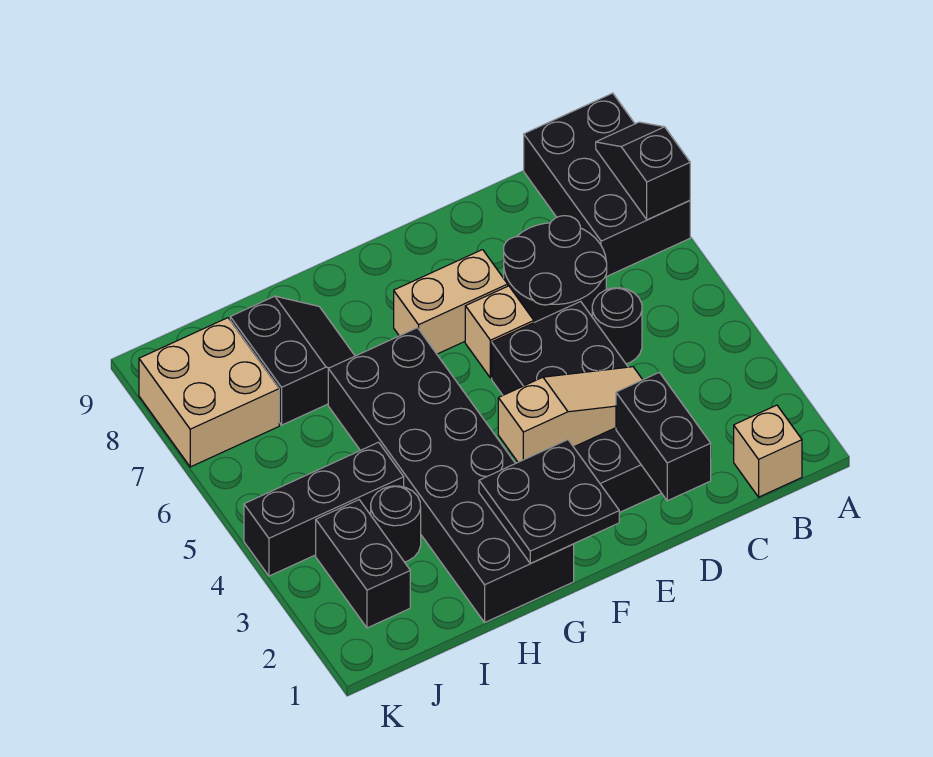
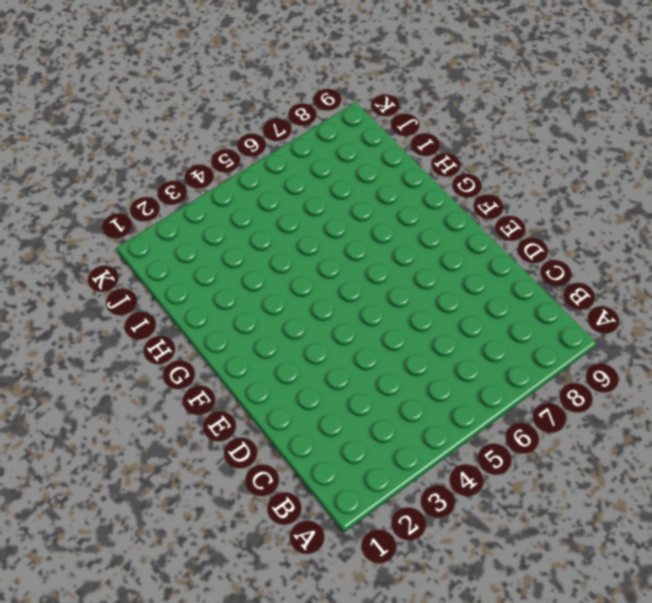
none -> black 2x3 brick [524,93,690,277]
none -> tan 1x1 brick [734,405,802,497]
none -> black 1x1 round brick [592,288,642,364]

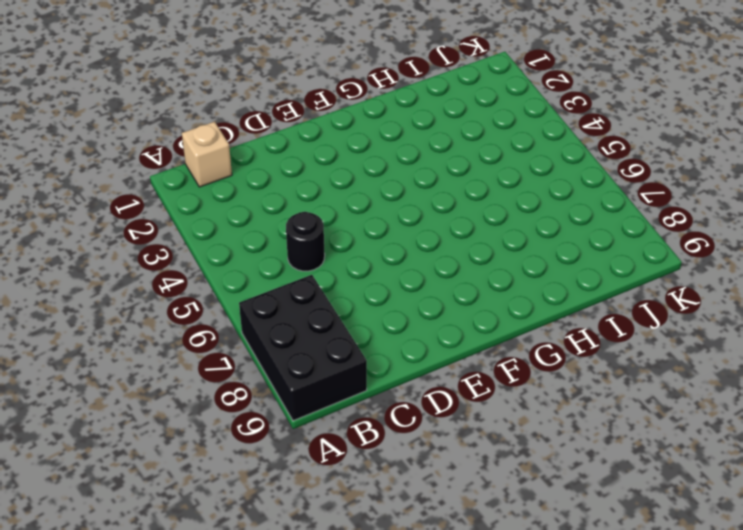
none -> black 2x2 round brick [504,216,607,322]
none -> black 2x4 brick [492,301,661,513]
none -> tan 1x1 brick [465,286,534,378]

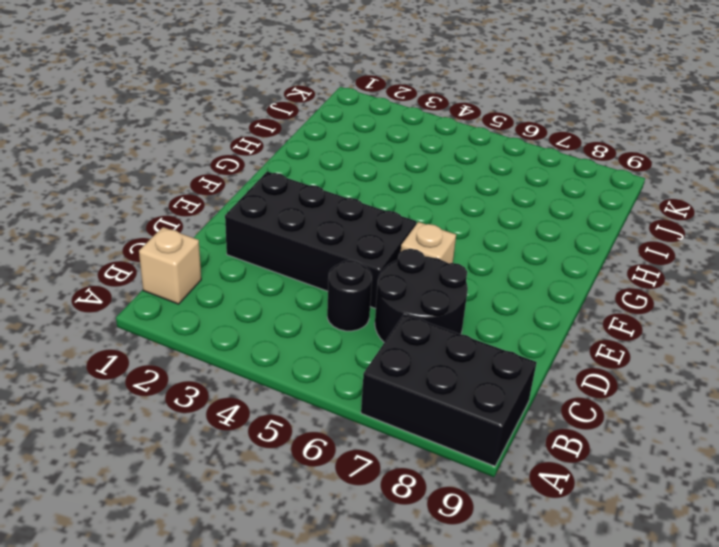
none -> tan 1x2 brick [394,250,508,354]
none -> black 2x6 brick [328,328,574,622]
none -> black 2x2 slope [230,296,355,425]

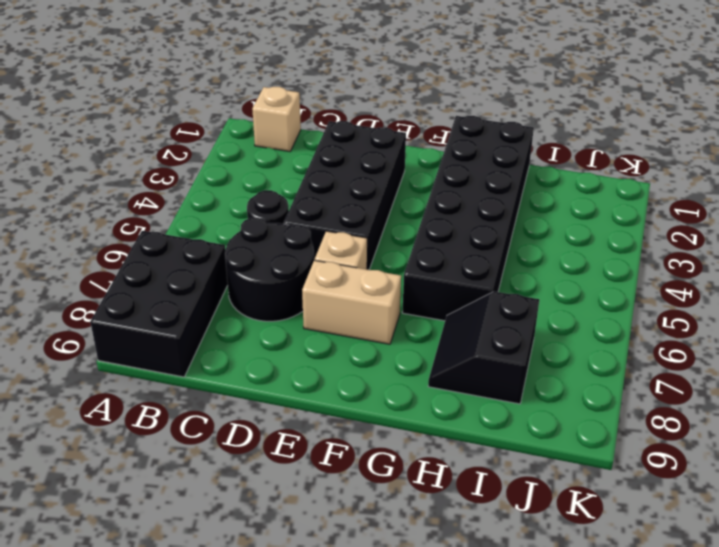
none -> black 1x1 round brick [371,486,421,562]
none -> black 1x3 brick [244,442,404,576]
none -> black 1x2 brick [316,500,410,628]

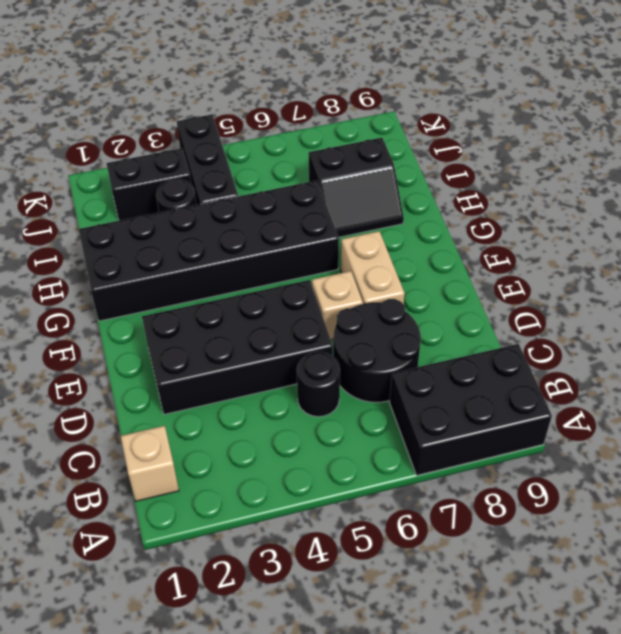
none -> tan 2x2 brick [139,318,279,467]
none -> black 1x2 slope [596,122,690,220]
none -> black 1x2 brick [616,372,711,501]

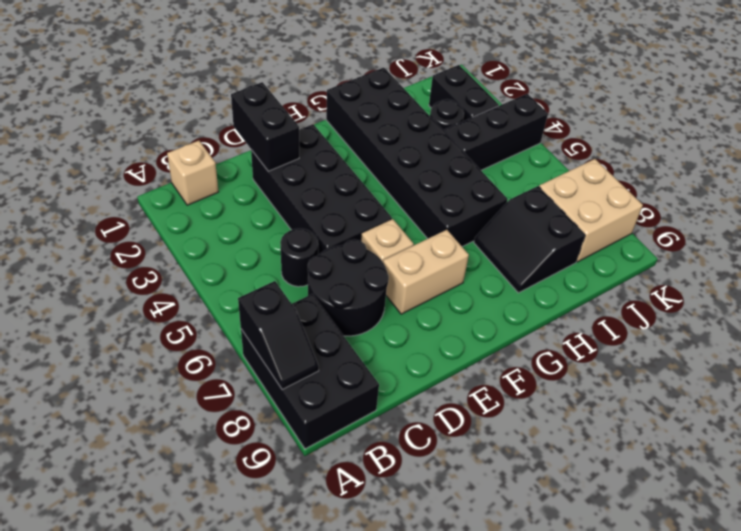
none -> tan 1x3 slope [498,367,643,462]
none -> black 2x2 plate [479,440,619,564]

